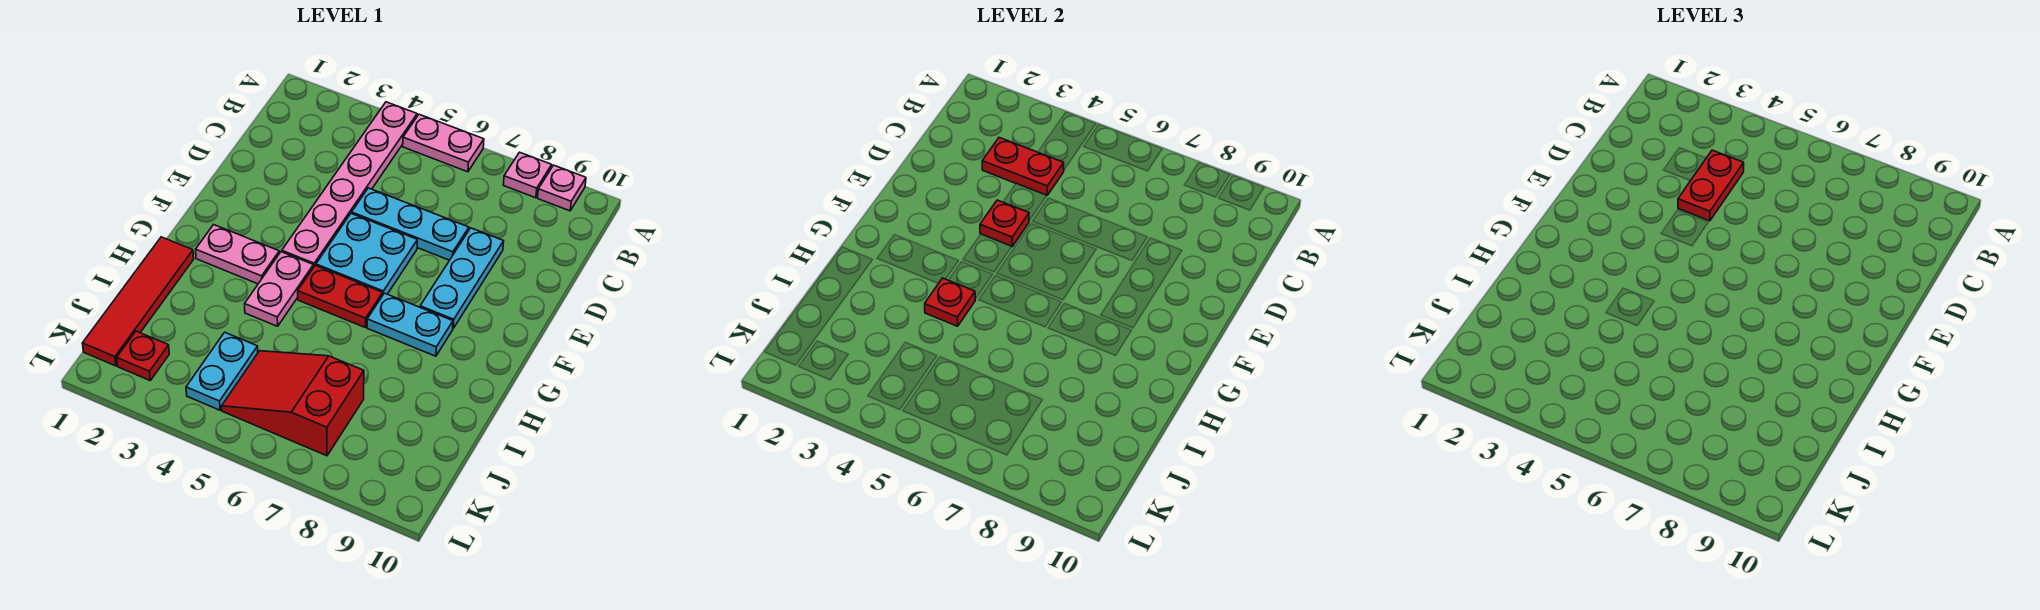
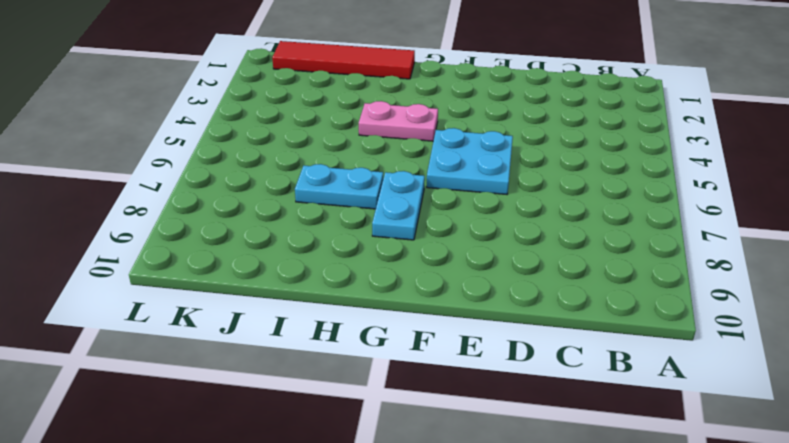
cyan 1x2 plate [295,164,383,209] -> cyan 1x2 plate moved to [186,332,258,410]
none -> pink 1x6 plate [282,102,417,267]
none -> pink 1x2 plate [403,114,484,172]
none -> pink 1x1 plate [503,152,552,198]

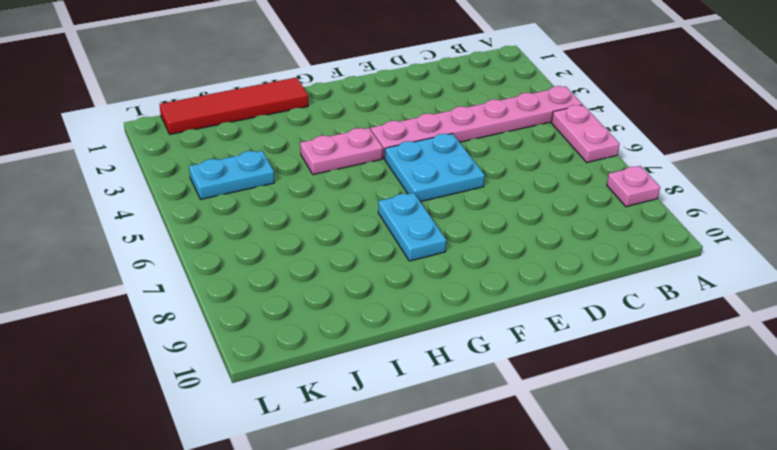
none -> pink 1x1 plate [538,165,586,211]
none -> cyan 1x3 plate [352,188,469,260]
none -> cyan 1x3 plate [420,228,504,328]

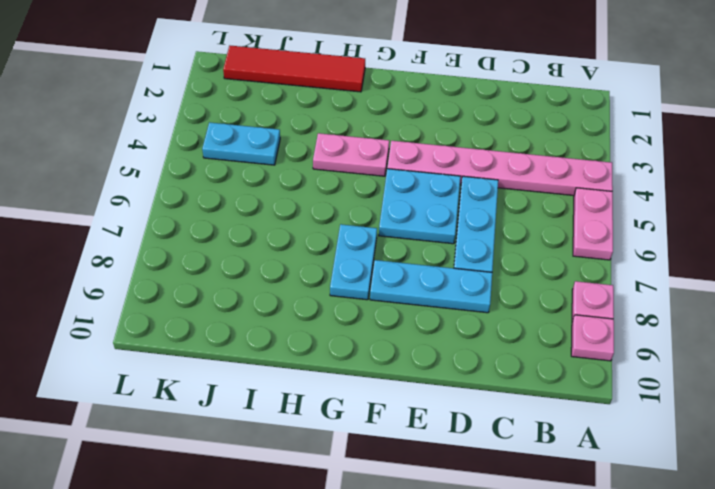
none -> pink 1x2 plate [196,225,279,284]
none -> red 1x2 plate [298,265,383,327]
none -> red 2x3 slope [222,351,364,456]

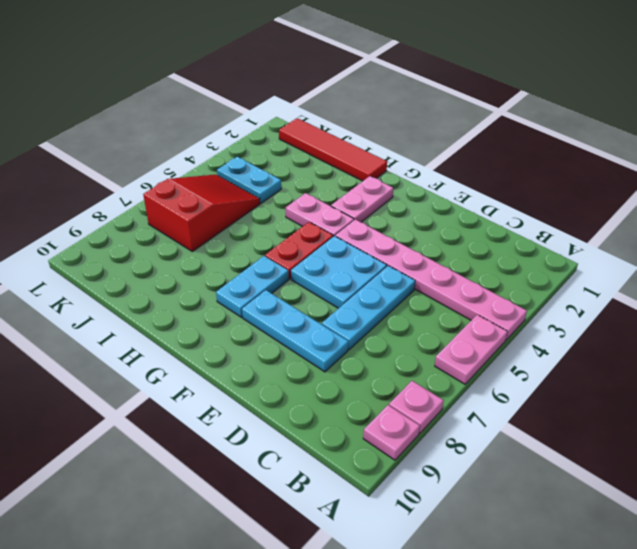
none -> red 1x1 plate [117,331,169,380]
none -> red 1x2 plate [982,138,1064,195]
none -> red 1x1 plate [980,200,1029,246]

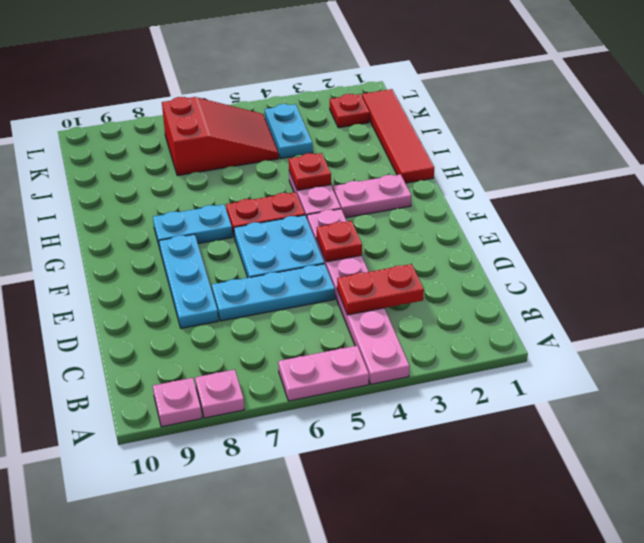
none -> red 1x2 plate [1678,150,1744,221]

